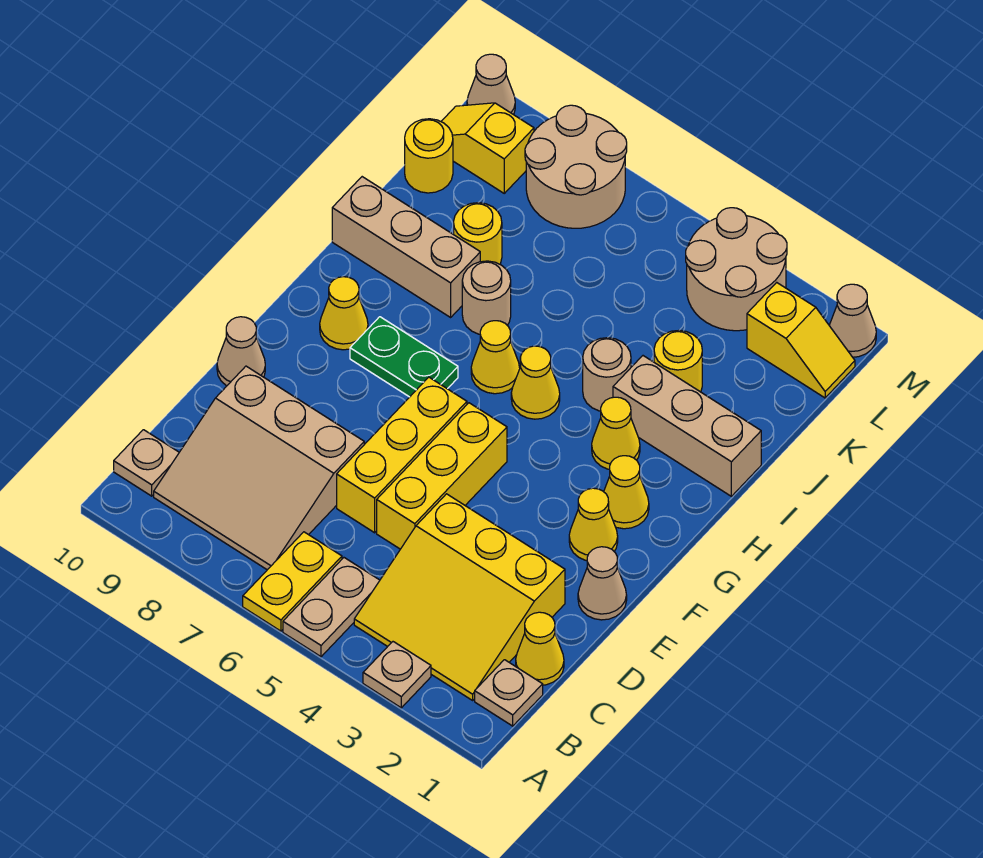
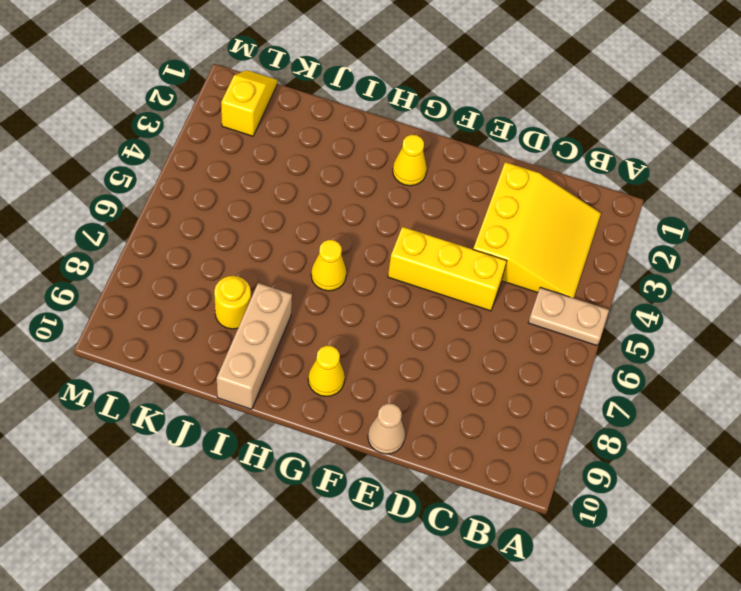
none -> tan 1x1 plate [363,642,431,708]
none -> yellow 1x2 plate [243,532,342,631]
none -> tan 1x1 plate [475,660,543,726]
none -> tan 3x3 slope [154,366,364,570]

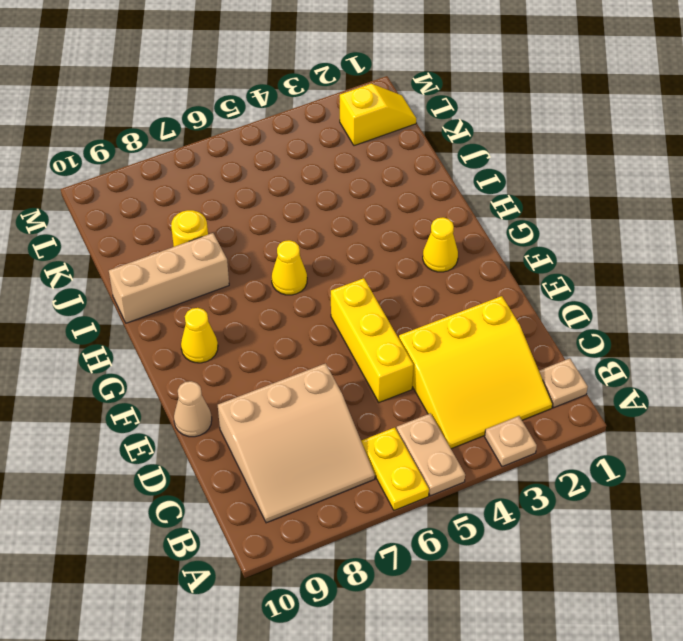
none -> tan 1x1 plate [114,430,179,496]
none -> yellow 1x1 cone [516,612,564,685]
none -> yellow 1x3 brick [337,377,467,533]
none -> tan 1x1 cone [578,547,627,620]

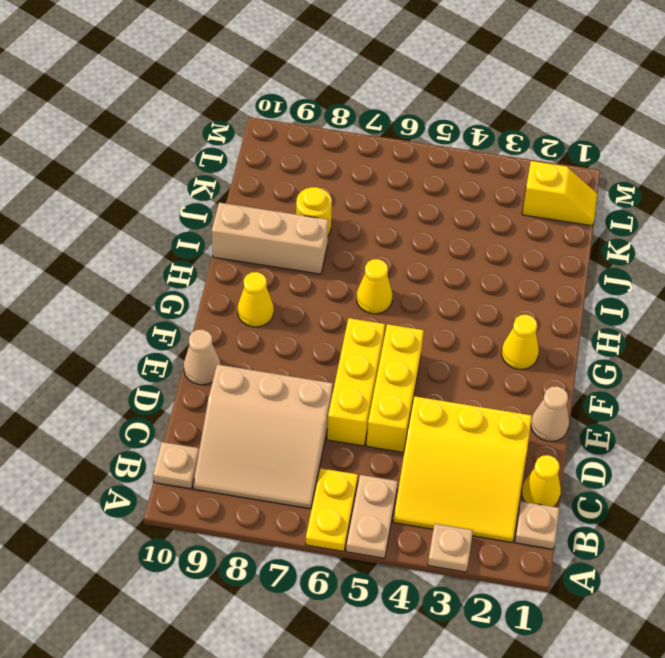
none -> yellow 1x1 cone [569,488,618,561]
none -> green 1x2 plate [350,317,458,397]
none -> yellow 1x1 cone [592,397,640,469]
none -> yellow 1x1 cone [511,346,560,419]

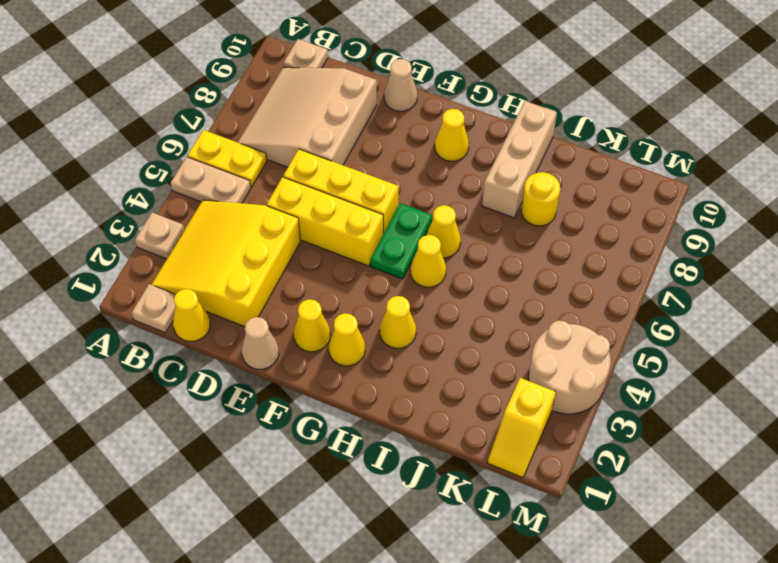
green 1x2 plate [370,203,432,279] -> green 1x2 plate moved to [350,317,458,397]
none -> tan 1x3 brick [613,356,761,496]
none -> tan 1x1 round brick [583,338,631,411]
none -> tan 1x1 round brick [462,261,511,334]
none -> yellow 1x1 round brick [654,330,702,392]

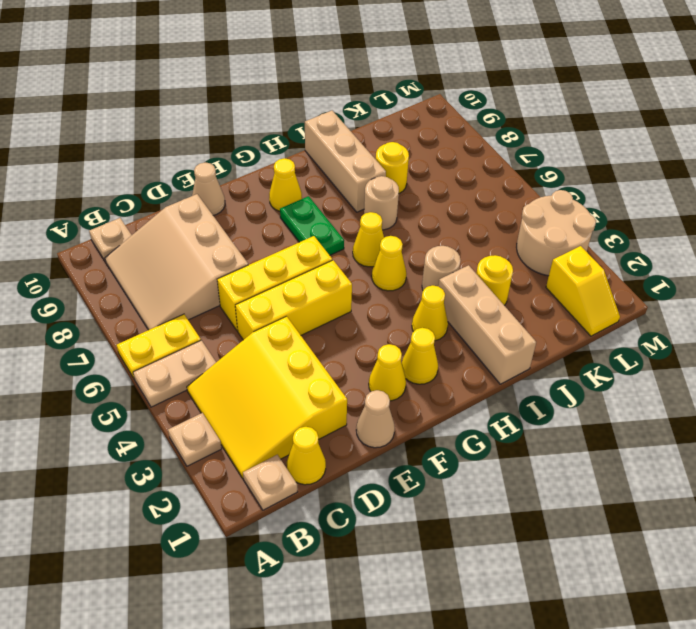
none -> yellow 1x1 round brick [405,119,453,193]
none -> tan 2x2 round brick [525,105,627,228]
none -> yellow 1x2 slope [441,103,534,193]
none -> tan 1x1 cone [829,284,876,357]

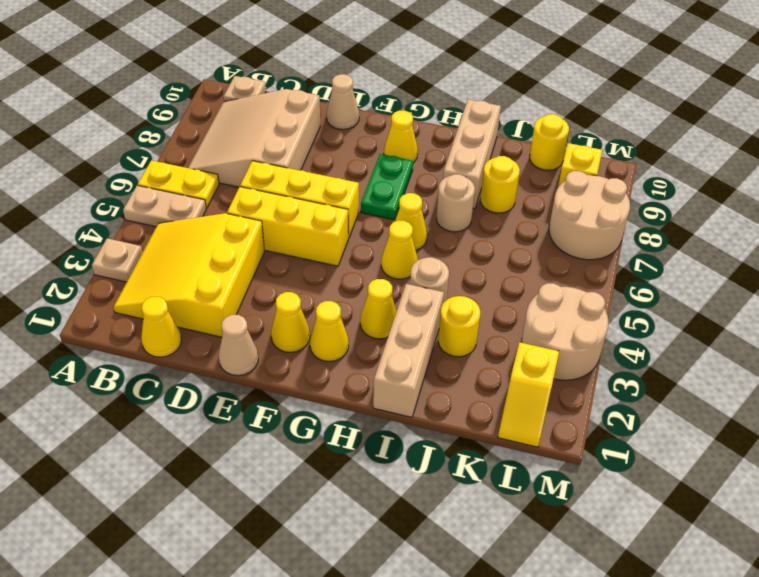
none -> tan 1x1 plate [475,660,543,726]
none -> tan 1x1 cone [829,284,876,357]
none -> tan 1x1 cone [467,54,515,115]

